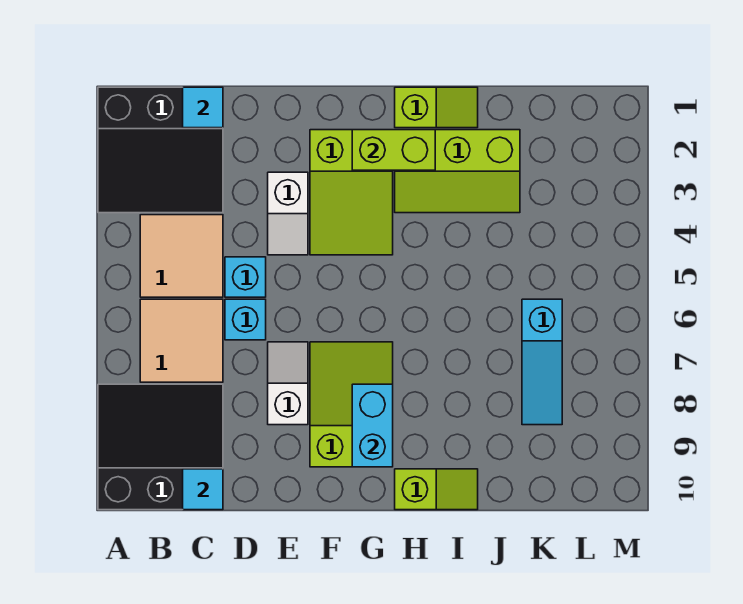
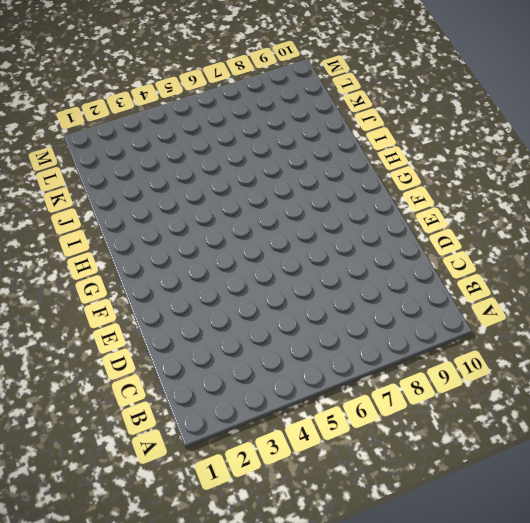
none -> black 3x3 slope [98,87,223,213]
none -> black 3x3 slope [98,384,223,510]
none -> tan 2x2 tile [140,215,223,297]

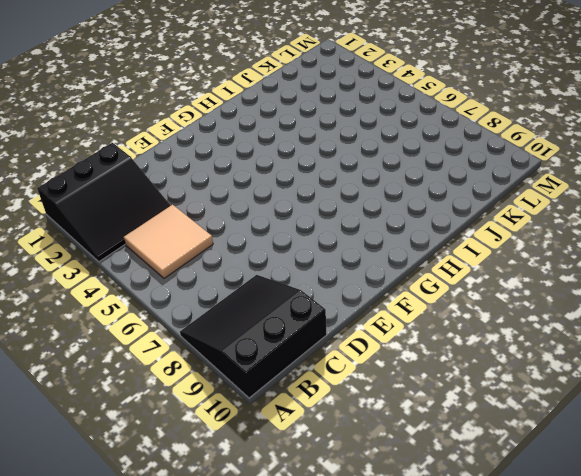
none -> tan 2x2 tile [140,299,223,382]
none -> cyan 1x1 brick [225,257,266,297]
none -> cyan 1x1 brick [225,299,266,340]

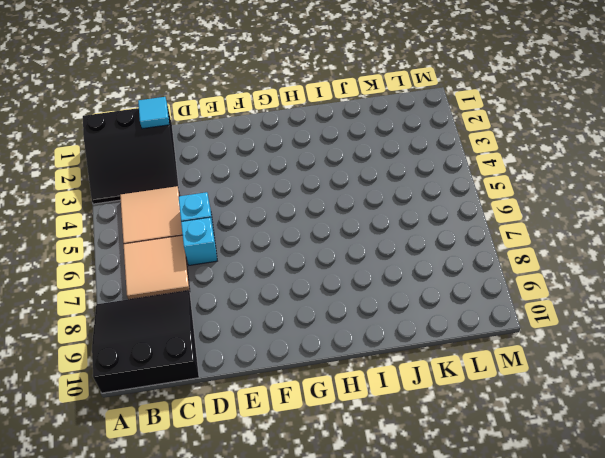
none -> white 1x2 slope [268,172,308,255]
none -> white 1x2 slope [268,342,308,425]
none -> lime 2x3 slope [310,130,393,255]

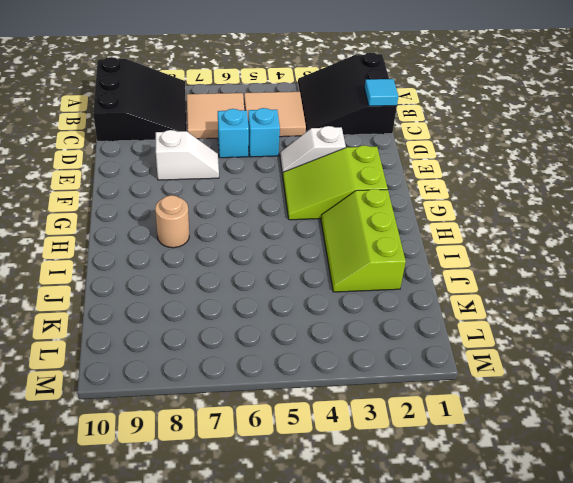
tan 1x1 round brick [155,195,189,248] -> none
none -> lime 2x3 slope [310,342,393,467]
none -> lime 1x2 slope [395,87,478,128]
none -> lime 1x2 slope [395,469,478,510]

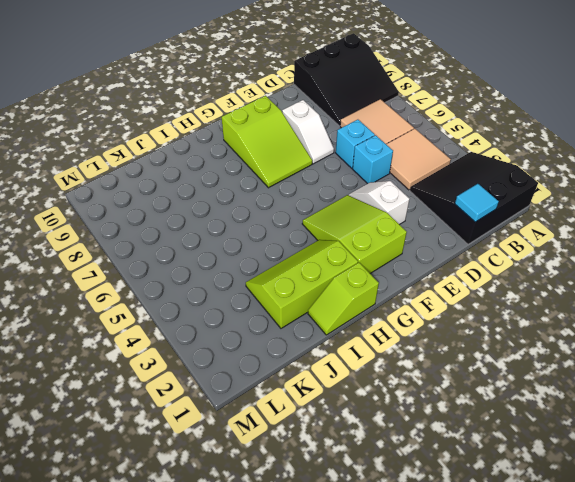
none -> lime 1x2 slope [395,469,478,510]
none -> cyan 1x3 slope [522,299,562,425]
none -> cyan 1x1 tile [183,469,223,510]

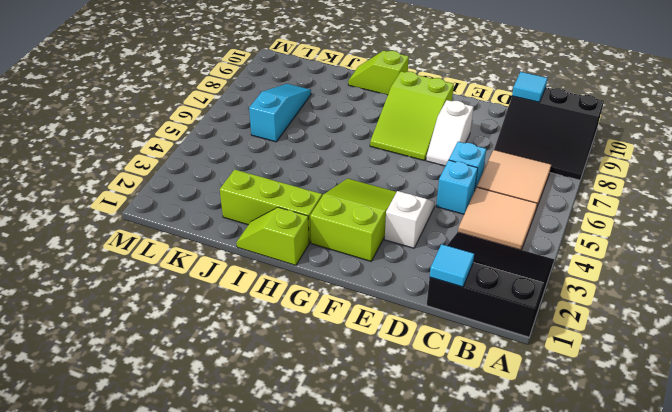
none -> lime 1x2 brick [352,130,435,170]
none -> cyan 1x2 brick [352,384,393,467]

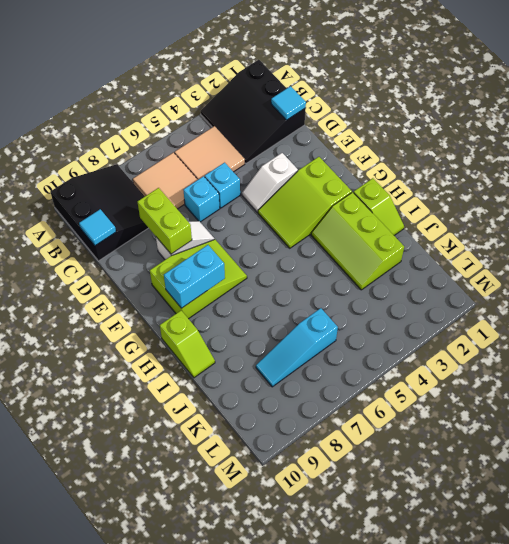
lime 1x2 brick [137,188,192,254] -> lime 1x2 brick moved to [352,130,435,170]

